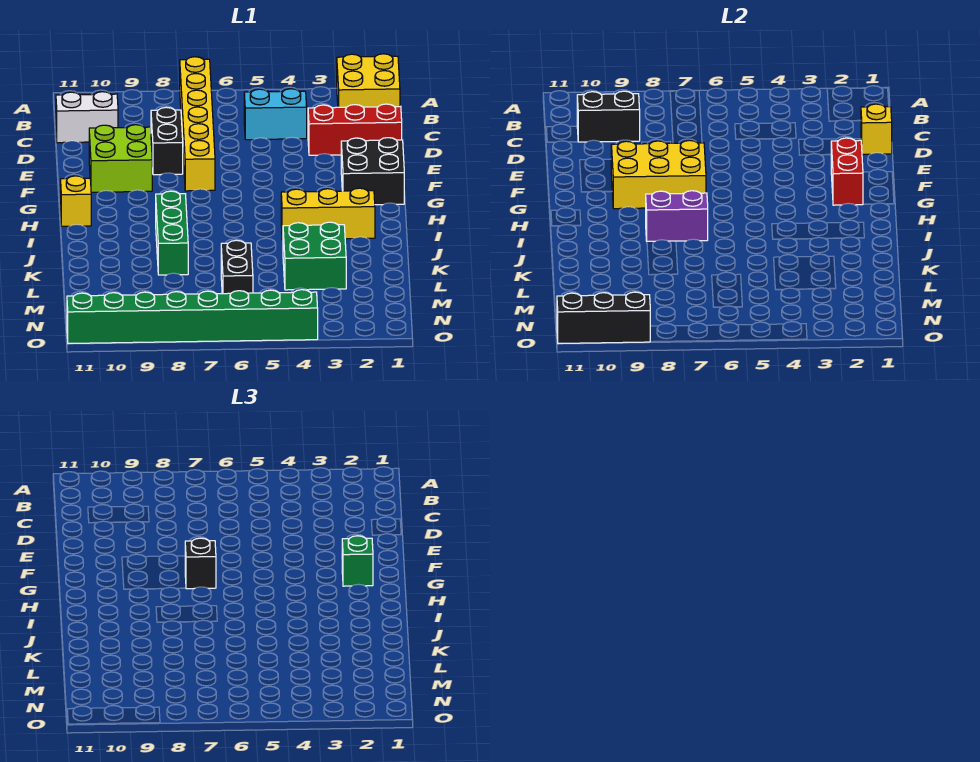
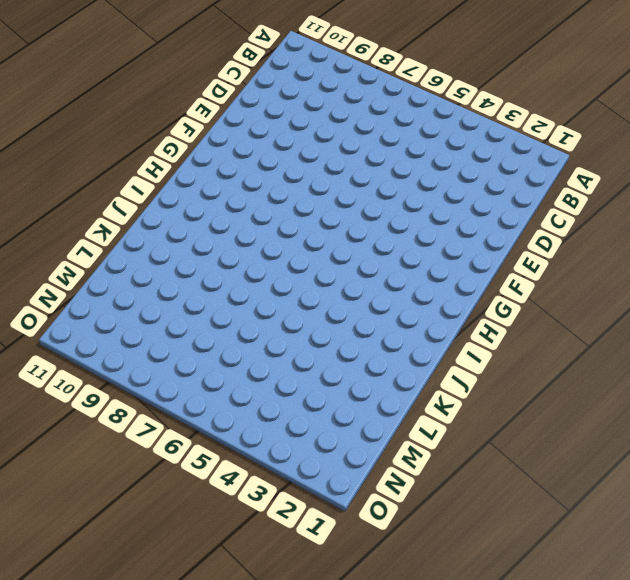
none -> yellow 2x2 brick [337,54,400,107]
none -> yellow 1x6 brick [180,57,215,191]
none -> cyan 1x2 brick [244,89,307,140]

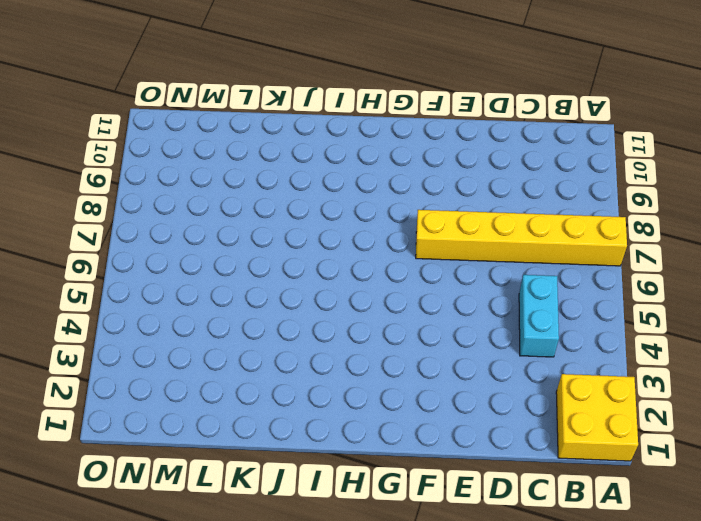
none -> white 1x2 brick [56,92,118,143]
none -> red 1x3 brick [308,104,402,155]
none -> black 1x2 brick [151,107,183,175]

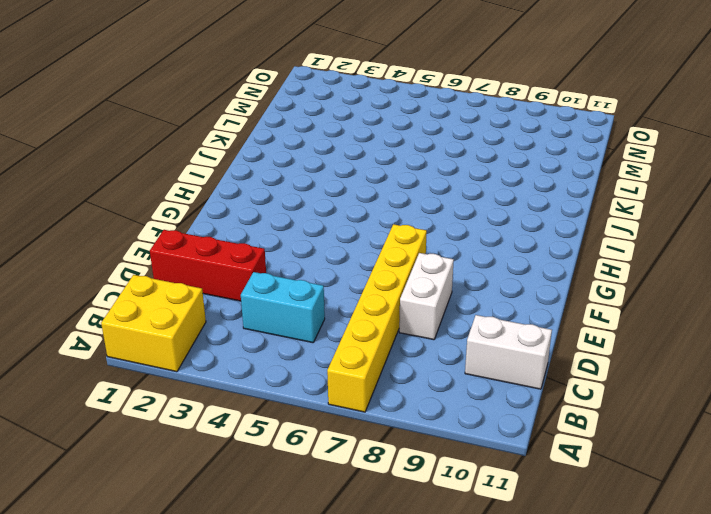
white 1x2 brick [399,253,454,340] -> black 1x2 brick [151,107,183,175]
none -> lime 2x2 brick [89,125,152,192]
none -> black 2x2 brick [341,138,404,205]
none -> yellow 1x1 brick [61,176,91,226]

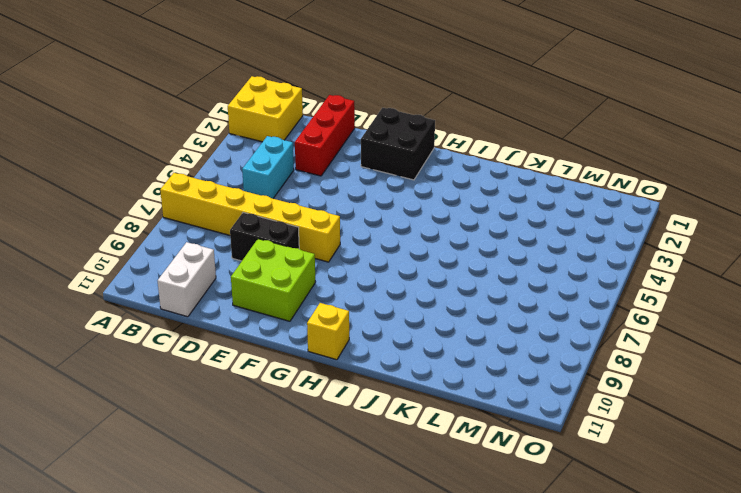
none -> yellow 1x3 brick [281,188,375,240]
none -> green 1x3 brick [156,191,188,275]
none -> green 2x2 brick [283,222,346,290]

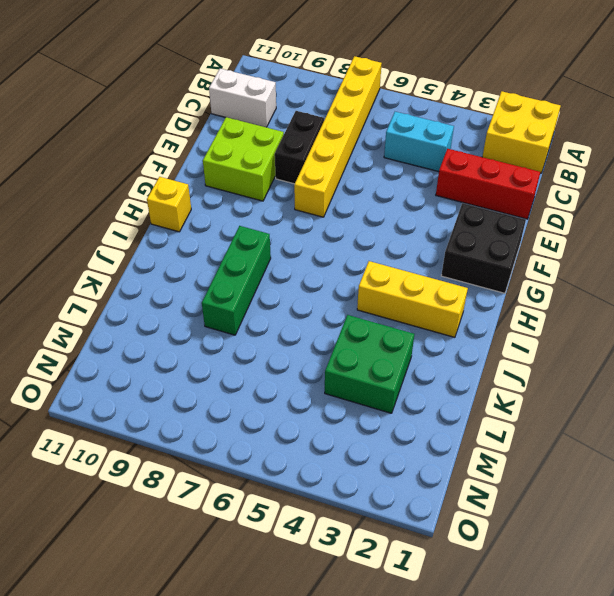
none -> black 1x2 brick [221,240,253,294]
none -> green 1x8 brick [67,290,318,344]
none -> black 1x2 brick [577,91,640,142]

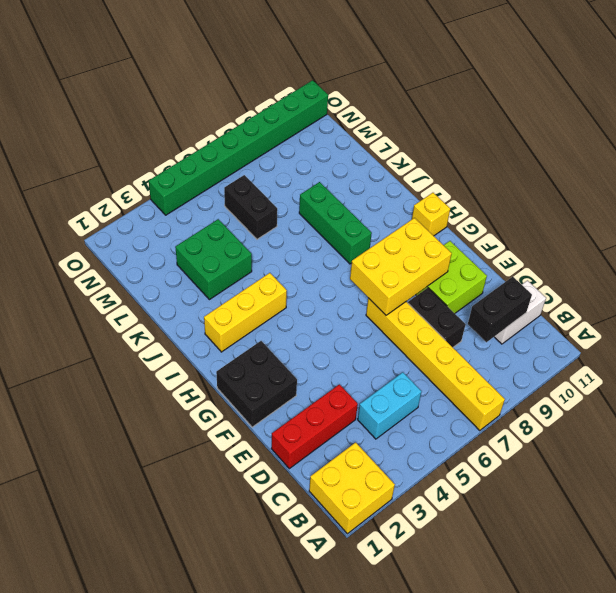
none -> yellow 1x1 brick [861,104,892,154]
none -> red 1x2 brick [831,138,863,205]
none -> purple 1x2 brick [646,191,708,241]

